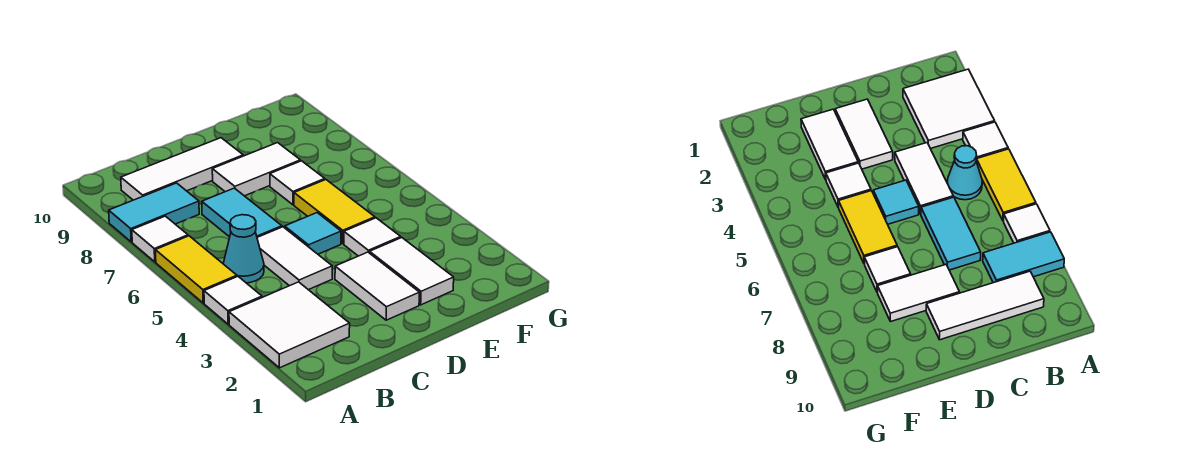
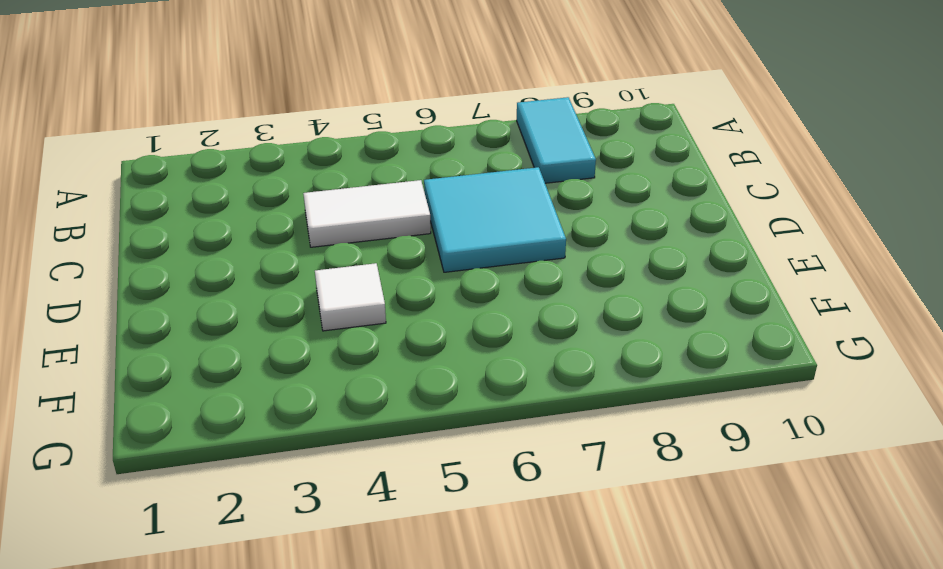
cyan 2x2 tile [424,167,566,272] -> cyan 1x2 tile [202,188,282,237]
none -> white 2x2 tile [229,282,350,368]
none -> white 1x1 tile [204,276,262,324]
none -> yellow 1x2 tile [155,236,237,303]

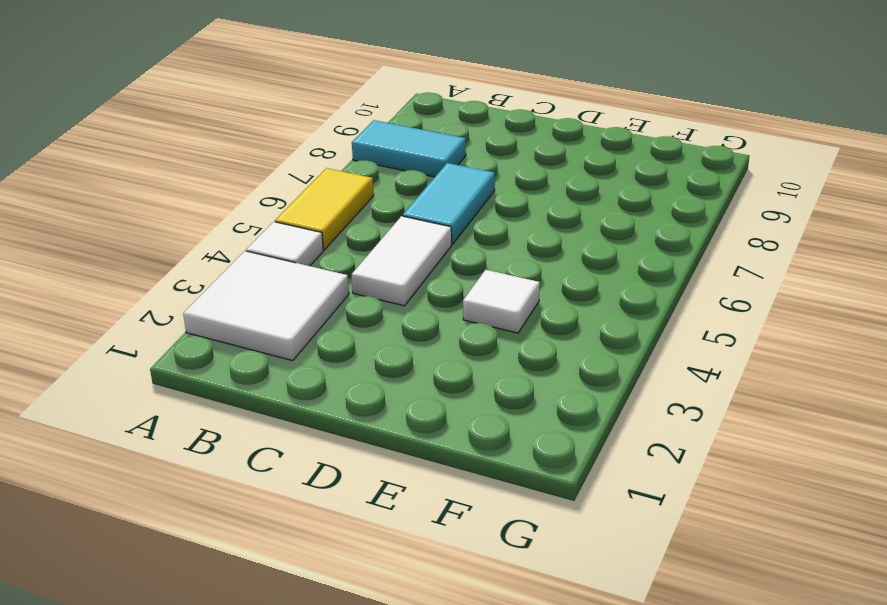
none -> white 1x1 tile [132,216,188,262]
none -> cyan 1x1 cone [223,215,264,283]
none -> white 1x3 tile [121,138,243,200]

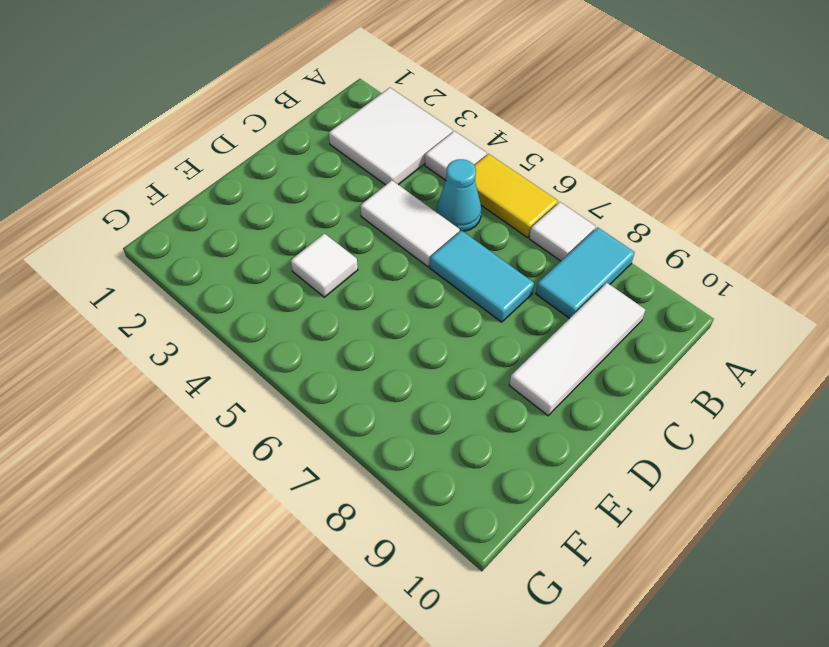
none -> white 1x2 tile [335,252,419,320]
none -> cyan 1x1 tile [285,213,341,254]
none -> white 1x2 tile [212,143,300,196]

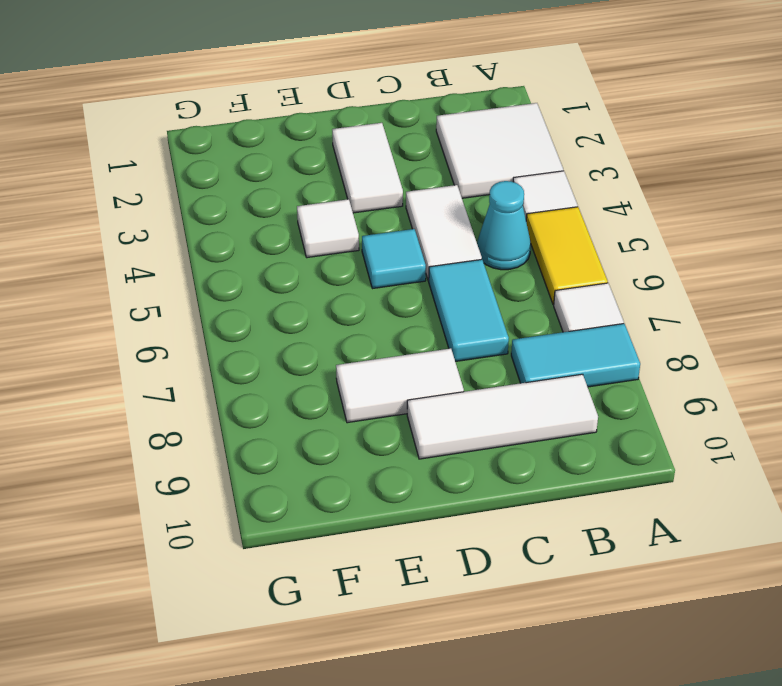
none -> white 1x2 tile [370,238,454,305]
none -> yellow 1x2 tile [294,180,375,243]
none -> white 1x1 tile [270,161,325,205]

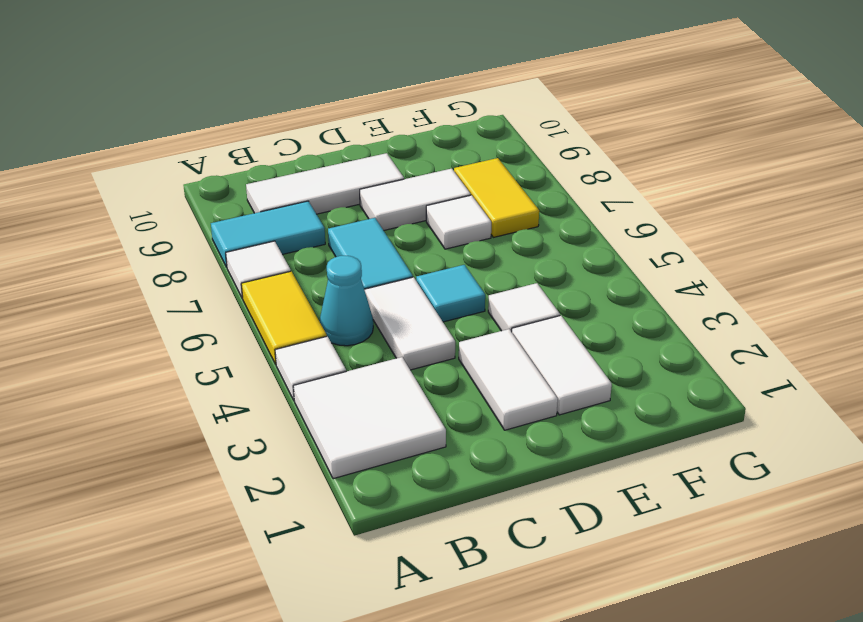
yellow 1x2 tile [454,158,539,237] -> yellow 1x2 tile moved to [294,180,375,243]

